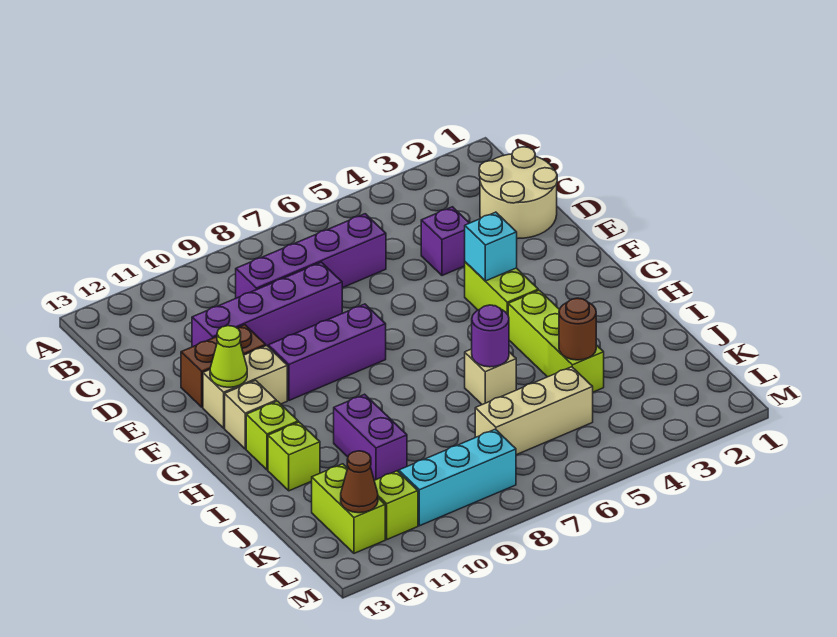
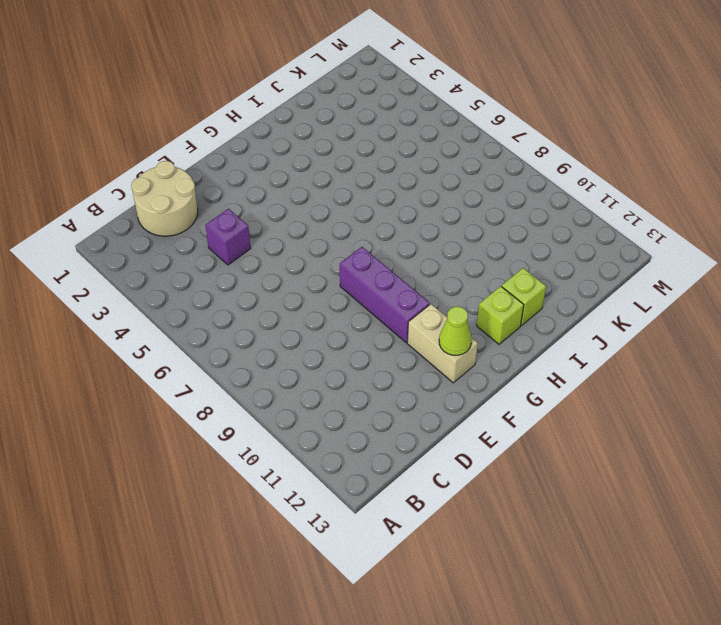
none -> purple 1x4 brick [236,214,386,298]
none -> purple 1x4 brick [192,262,342,347]
none -> brown 1x2 brick [181,325,266,407]

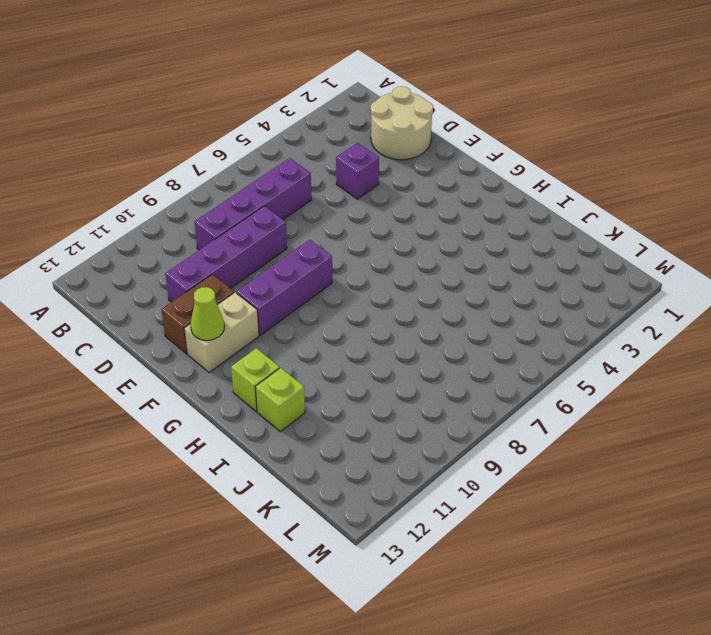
none -> lime 1x2 brick [465,262,538,314]
none -> tan 1x1 brick [225,380,276,449]
none -> lime 1x3 brick [508,290,604,392]

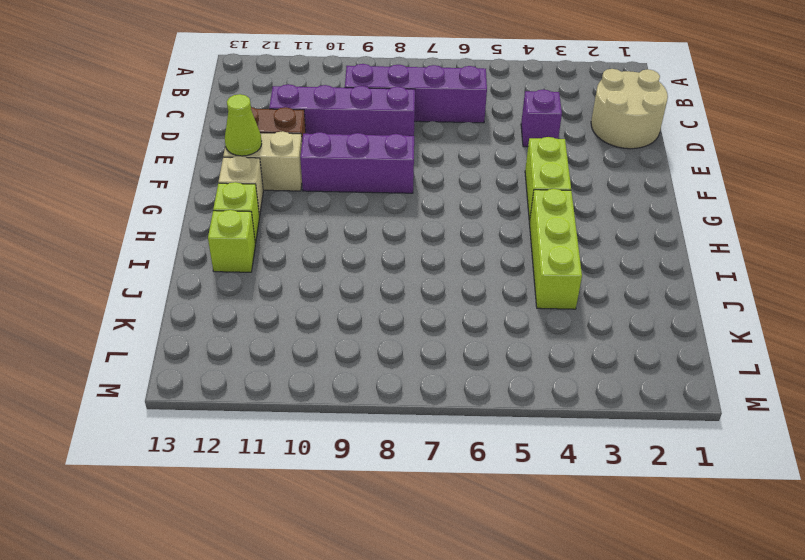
none -> tan 1x1 brick [465,349,516,405]
none -> purple 1x2 brick [334,394,407,480]
none -> tan 1x3 brick [475,367,593,455]

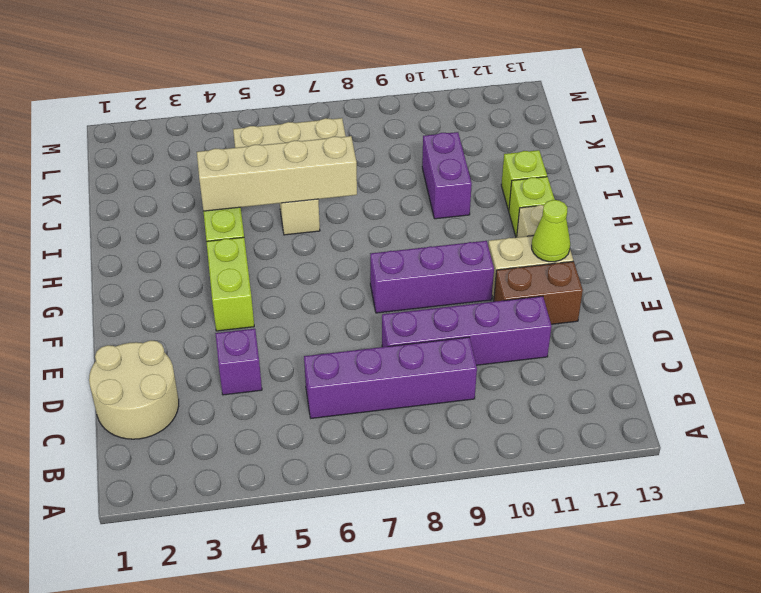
tan 1x4 brick [197,136,357,211] -> purple 1x1 round brick [472,305,509,367]
none -> lime 1x2 brick [312,464,385,553]
none -> cyan 1x3 brick [399,429,516,526]
none -> lime 1x1 brick [374,471,418,539]

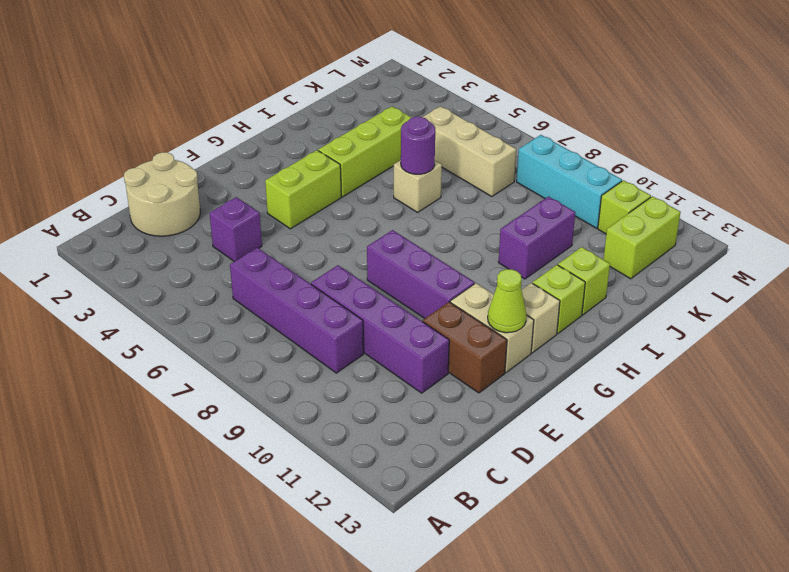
none -> cyan 1x1 brick [465,212,517,281]
none -> brown 1x1 round brick [559,298,596,360]
none -> brown 1x1 cone [341,451,378,513]

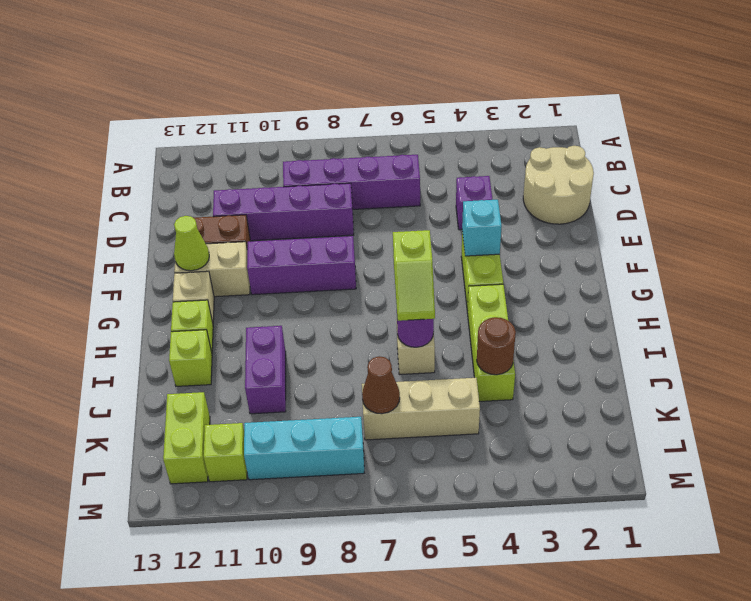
lime 1x2 slope [393,230,435,321] -> none
brown 1x1 cone [362,356,400,414] -> brown 1x1 cone moved to [341,451,378,513]

